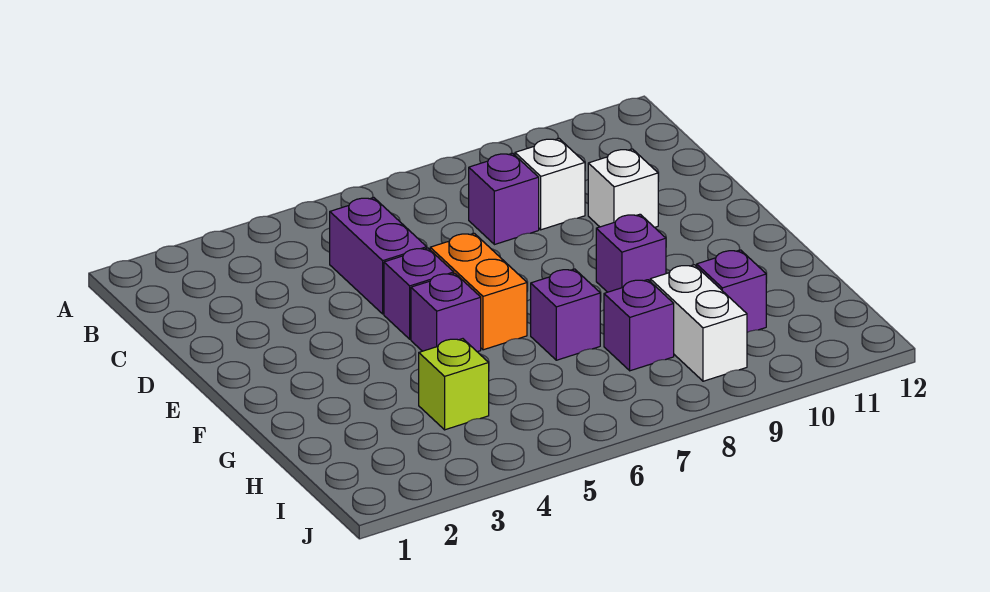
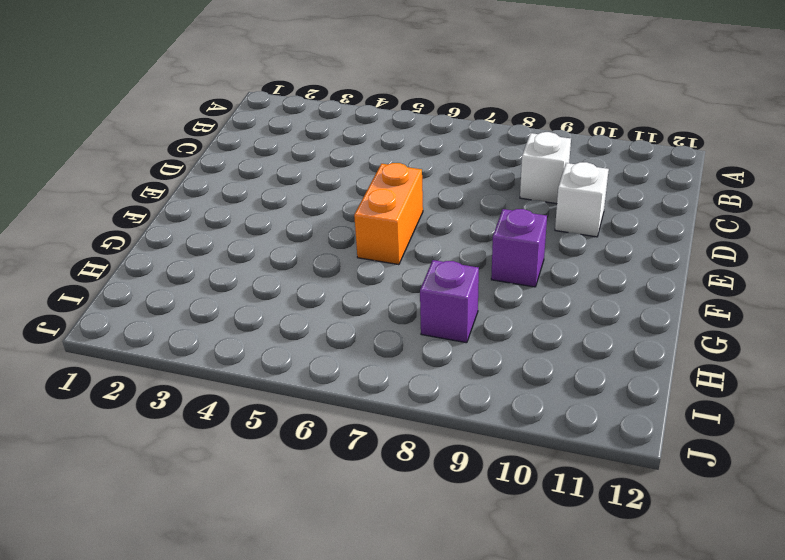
none -> purple 1x2 brick [330,198,427,314]
none -> purple 1x1 brick [469,153,539,245]
none -> purple 1x1 brick [384,248,454,339]

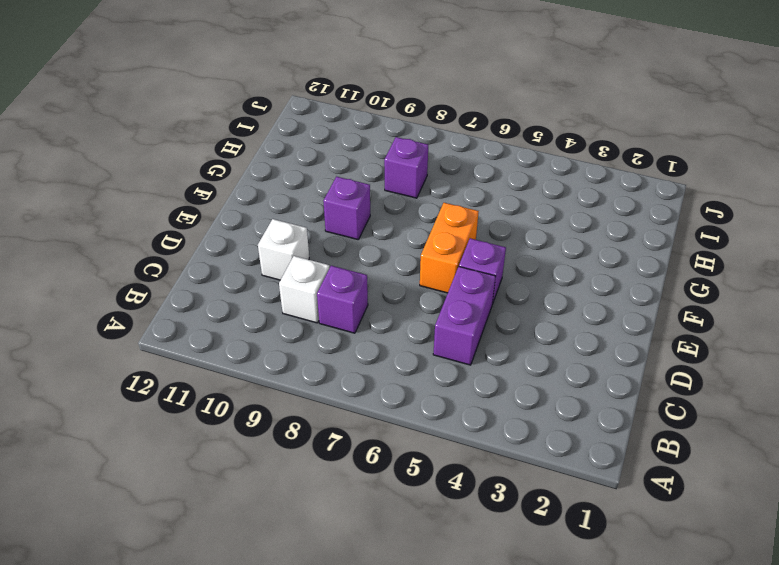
none -> purple 1x1 brick [411,273,481,352]
none -> purple 1x1 brick [531,269,600,360]
none -> lime 1x1 brick [419,339,489,430]

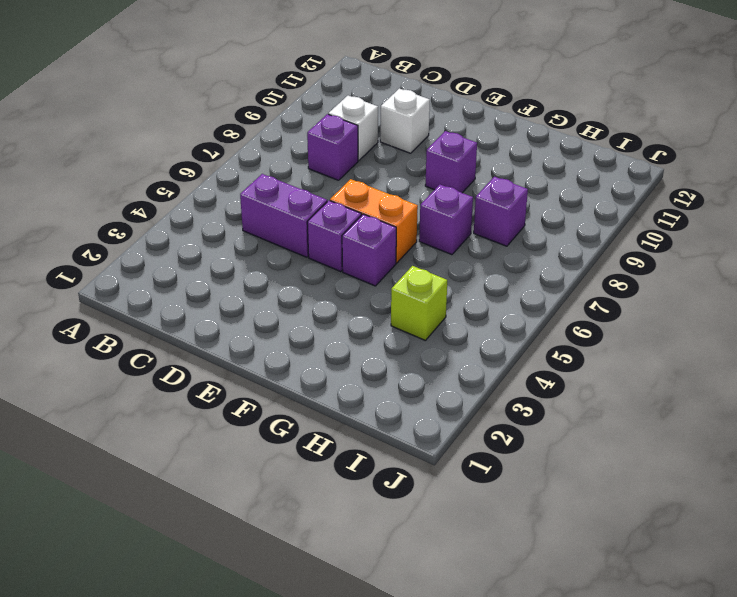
none -> white 1x2 brick [650,265,747,381]
none -> purple 1x1 brick [697,250,766,332]

